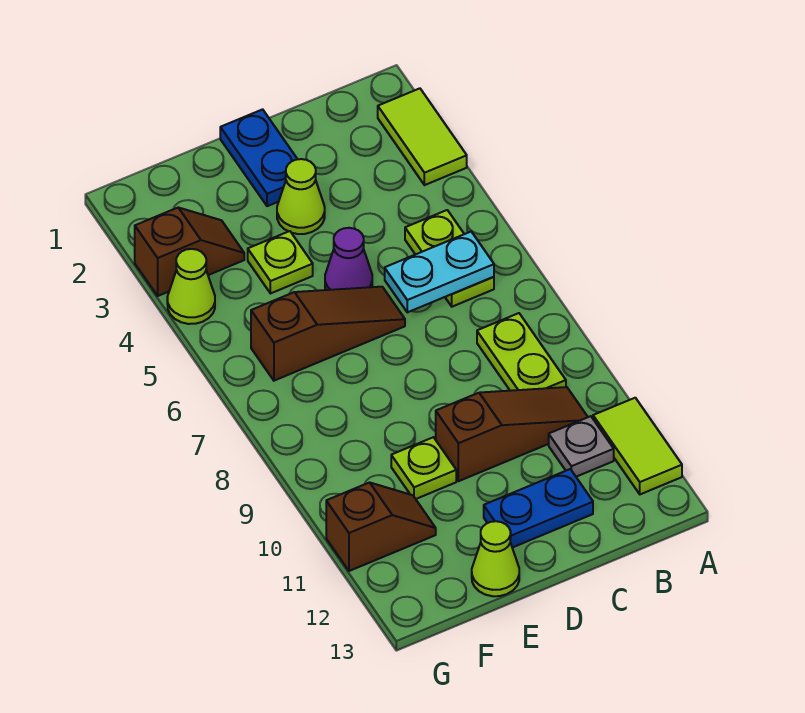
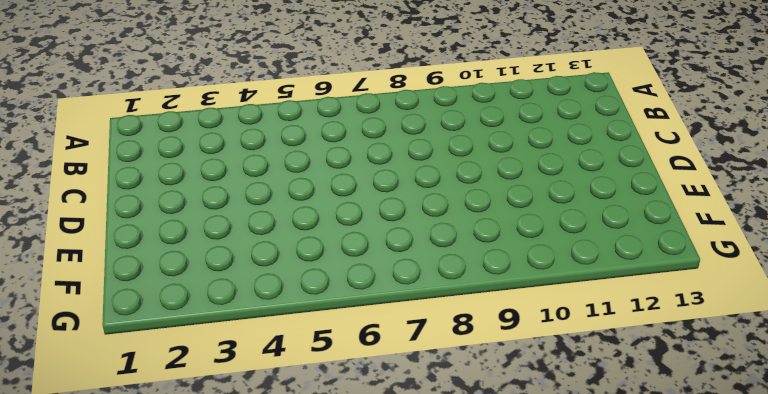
none -> lime 1x2 tile [378,88,467,185]
none -> lime 1x2 tile [593,398,682,494]
none -> lime 1x2 plate [405,210,494,307]

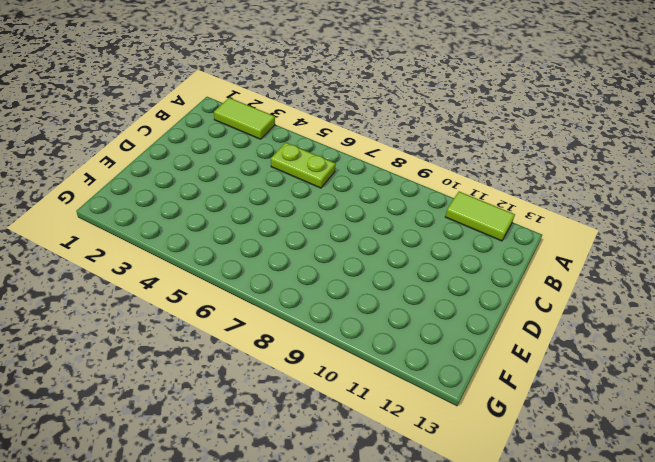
none -> lime 1x2 plate [477,313,566,391]
none -> brown 1x3 slope [436,387,588,481]
none -> grey 1x1 plate [549,416,614,477]

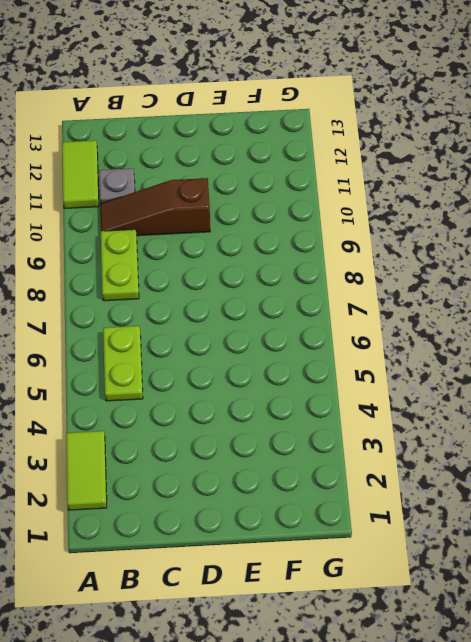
none -> blue 1x2 plate [484,469,593,548]
none -> blue 1x2 plate [220,109,297,206]
none -> lime 1x1 cone [277,159,325,234]

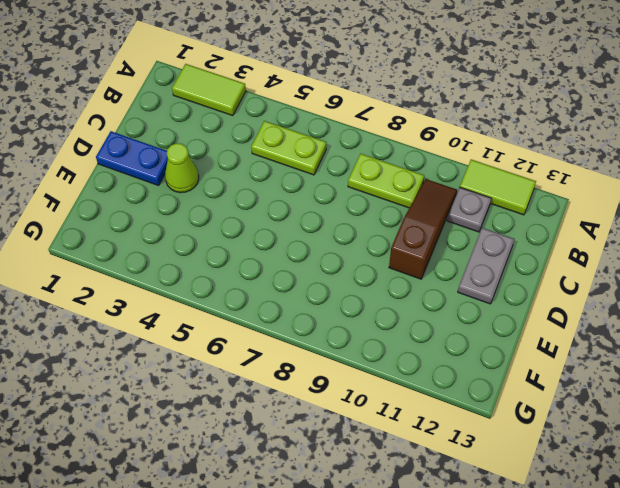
grey 1x2 plate [458,228,514,304] -> blue 1x2 plate [484,469,593,548]
none -> purple 1x1 cone [325,228,372,290]
none -> brown 1x3 slope [251,287,405,381]
none -> lime 1x1 plate [248,231,313,294]

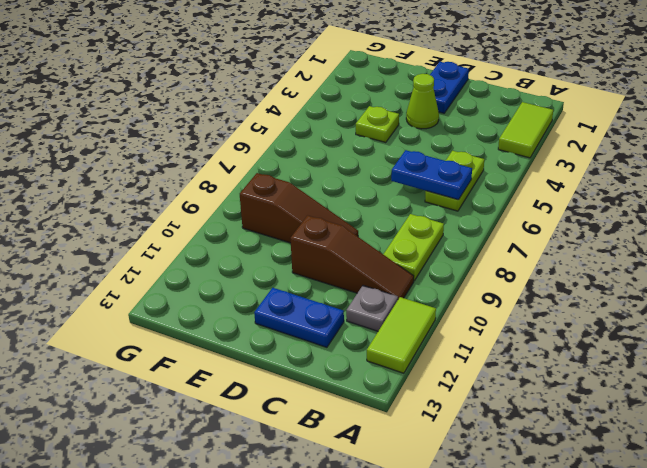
blue 1x2 plate [391,150,472,200] -> cyan 1x2 plate [385,232,494,312]
brown 1x3 slope [240,173,358,243] -> brown 1x3 slope moved to [251,287,405,381]
none -> purple 1x1 cone [325,228,372,290]
none -> lime 1x1 plate [391,437,456,499]
none -> lime 1x1 cone [472,521,519,596]

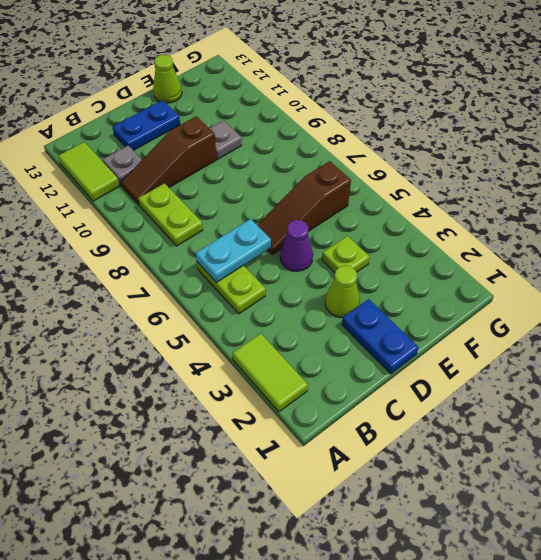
grey 1x1 plate [209,121,242,159] -> lime 1x1 plate [391,437,456,499]
none -> brown 1x2 slope [135,208,244,296]
none -> brown 1x2 slope [326,482,436,571]
none -> lime 1x1 cone [167,249,215,324]

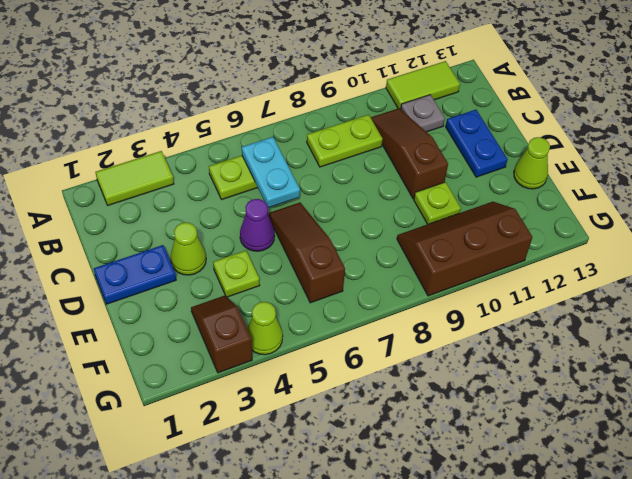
brown 2x3 slope [397,202,532,296] -> brown 1x2 slope [326,482,436,571]

